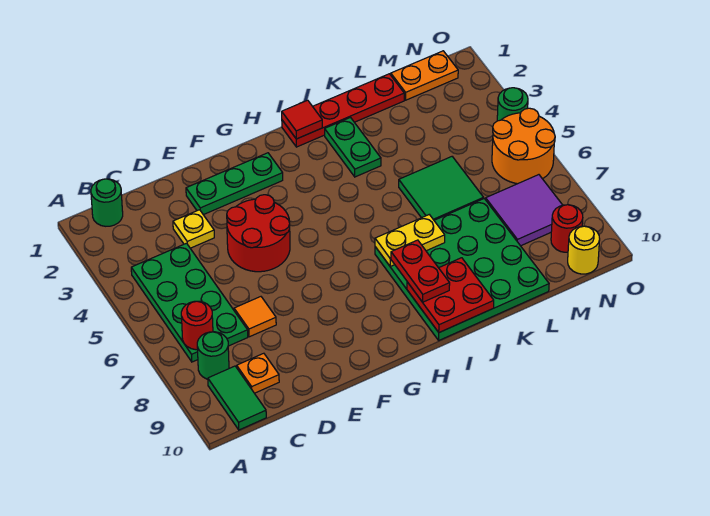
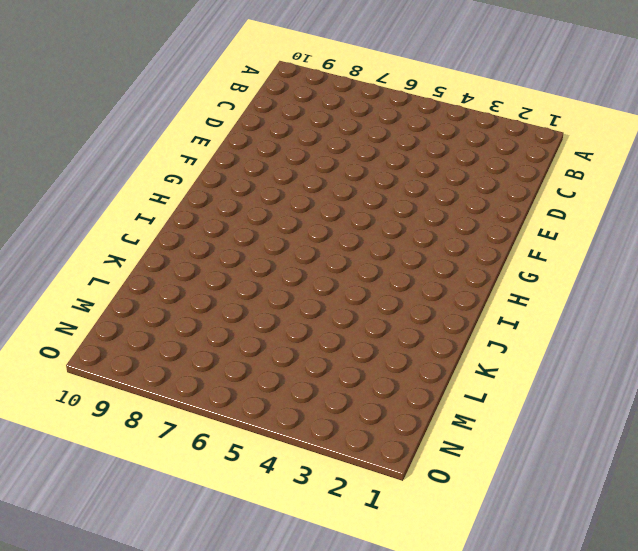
none -> green 1x1 round brick [91,179,123,226]
none -> green 2x4 plate [131,243,248,362]
none -> green 1x1 round brick [197,332,229,379]

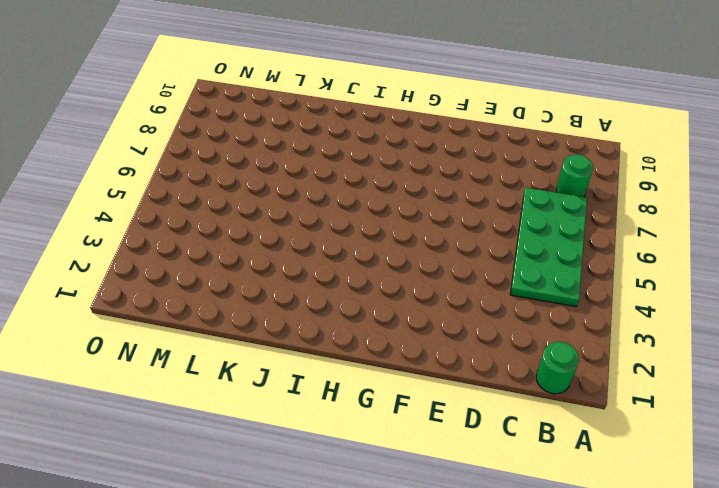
none -> green 1x2 tile [208,366,266,430]
none -> orange 1x1 plate [237,353,279,393]
none -> yellow 1x1 plate [173,210,214,248]

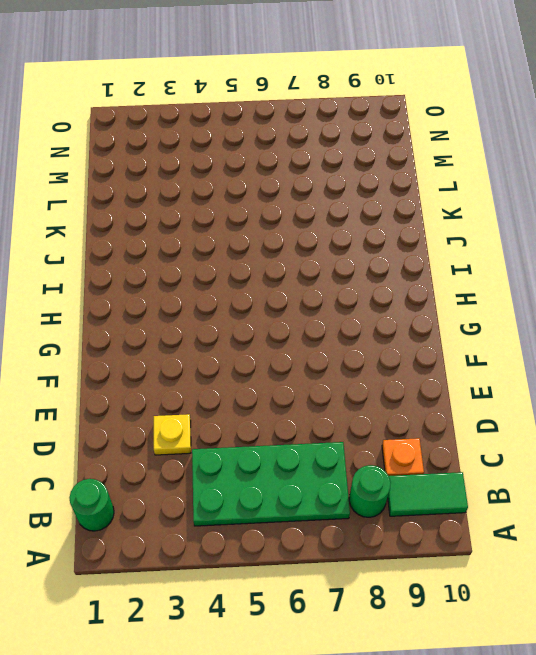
none -> orange 1x1 tile [234,297,276,337]
none -> green 1x3 plate [186,153,283,215]
none -> red 2x2 round brick [227,195,290,272]

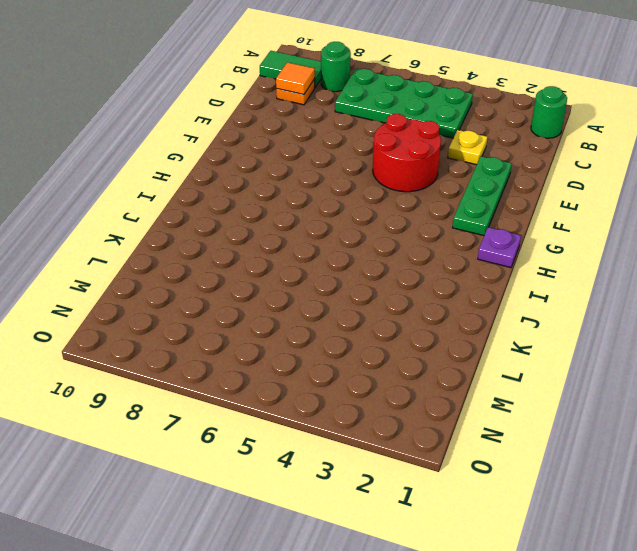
orange 1x1 tile [276,62,315,95] -> orange 1x1 tile moved to [234,297,276,337]
purple 1x1 plate [478,227,521,268] -> none
none -> red 1x4 plate [282,74,404,147]
none -> green 4x4 plate [375,199,549,340]
none -> green 1x2 plate [325,118,381,177]

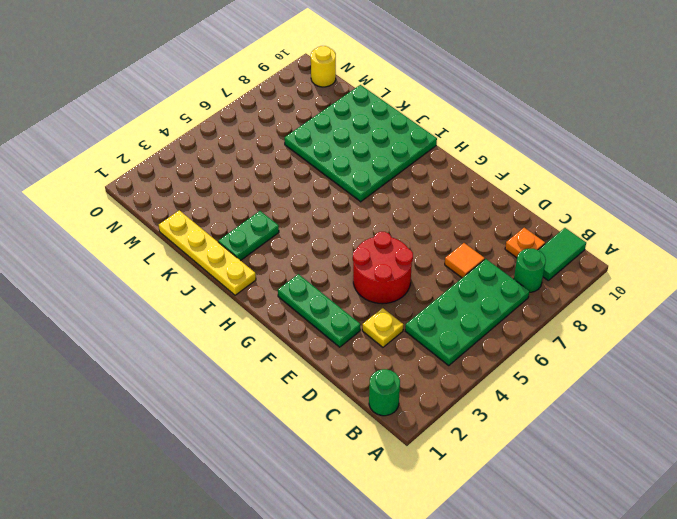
yellow 1x4 plate [159,210,256,295] -> red 1x4 plate [282,74,404,147]
none -> green 2x2 tile [399,157,484,220]
none -> orange 1x2 plate [391,51,458,100]
none -> purple 2x2 tile [486,175,562,246]

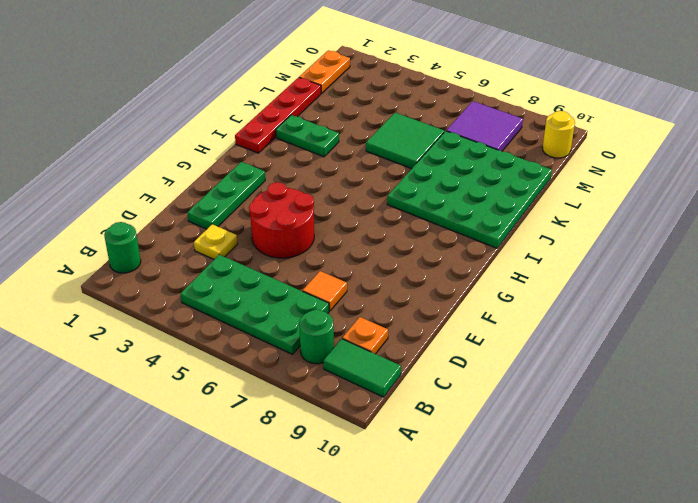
none -> orange 2x2 round brick [492,108,555,184]
none -> red 1x1 round brick [551,205,583,252]
none -> green 1x1 round brick [497,88,528,121]

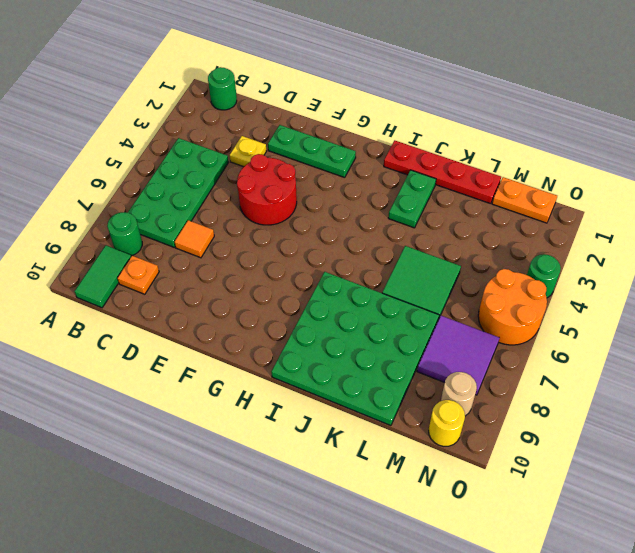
tan 1x1 round brick [441,372,477,416] -> red 1x1 round brick [551,205,583,252]
none -> red 1x1 round brick [181,301,213,350]
none -> red 1x1 tile [282,100,322,139]
none -> yellow 1x2 plate [375,215,445,266]

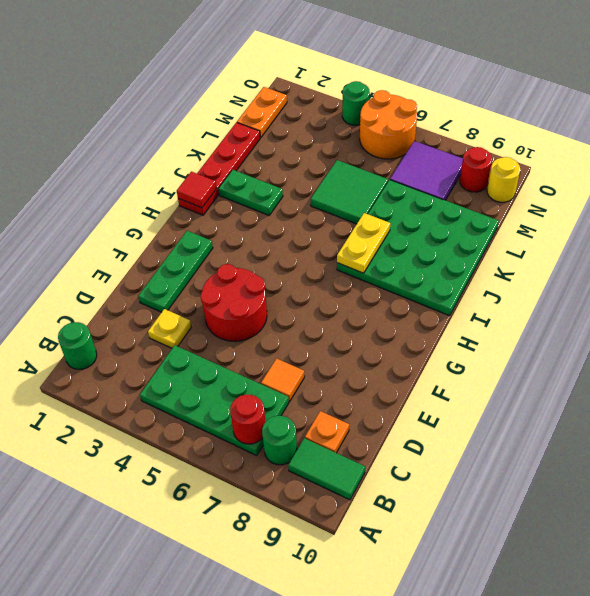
none -> red 2x2 plate [407,258,494,332]
none -> red 1x2 plate [391,240,450,302]

